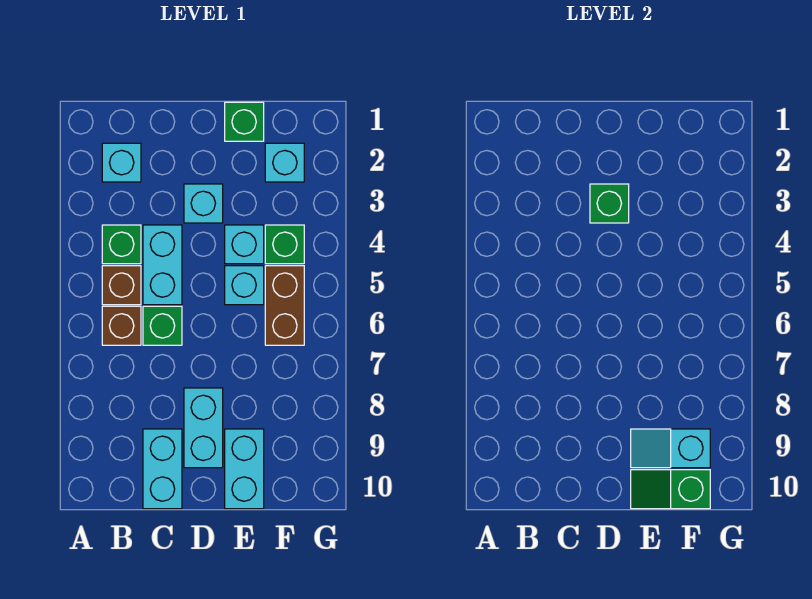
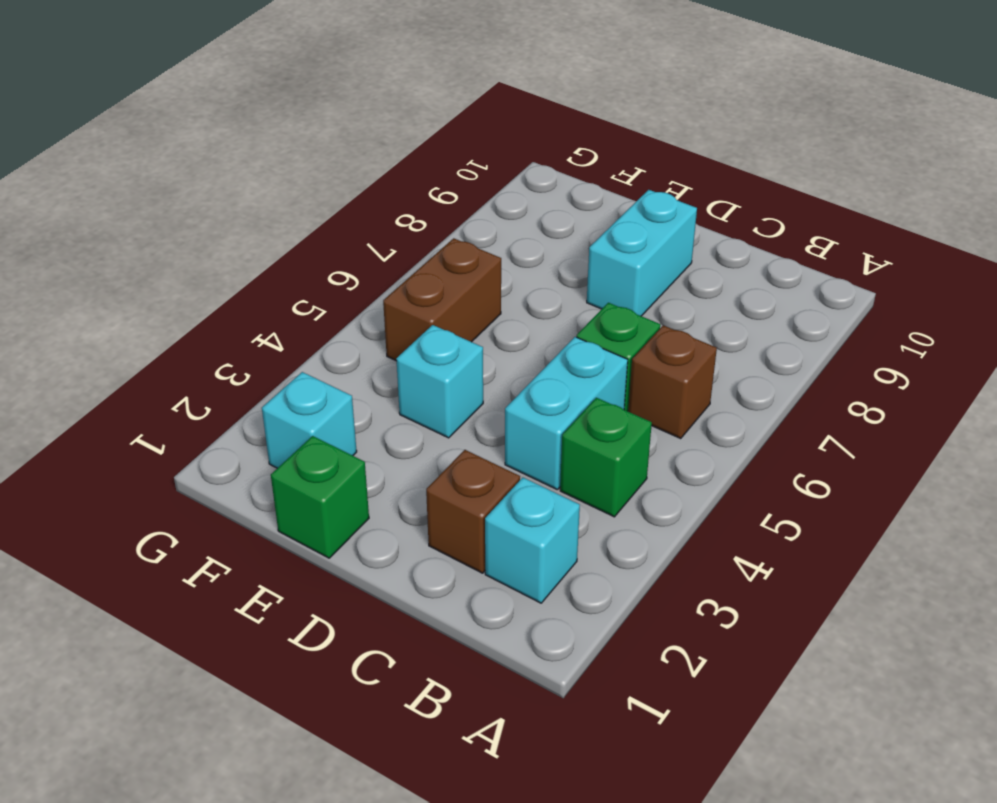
brown 1x1 brick [426,450,520,573] -> brown 1x1 brick moved to [102,266,141,305]
none -> cyan 1x2 brick [143,429,182,509]
none -> cyan 1x1 brick [184,184,223,223]
none -> cyan 1x1 brick [225,266,264,305]

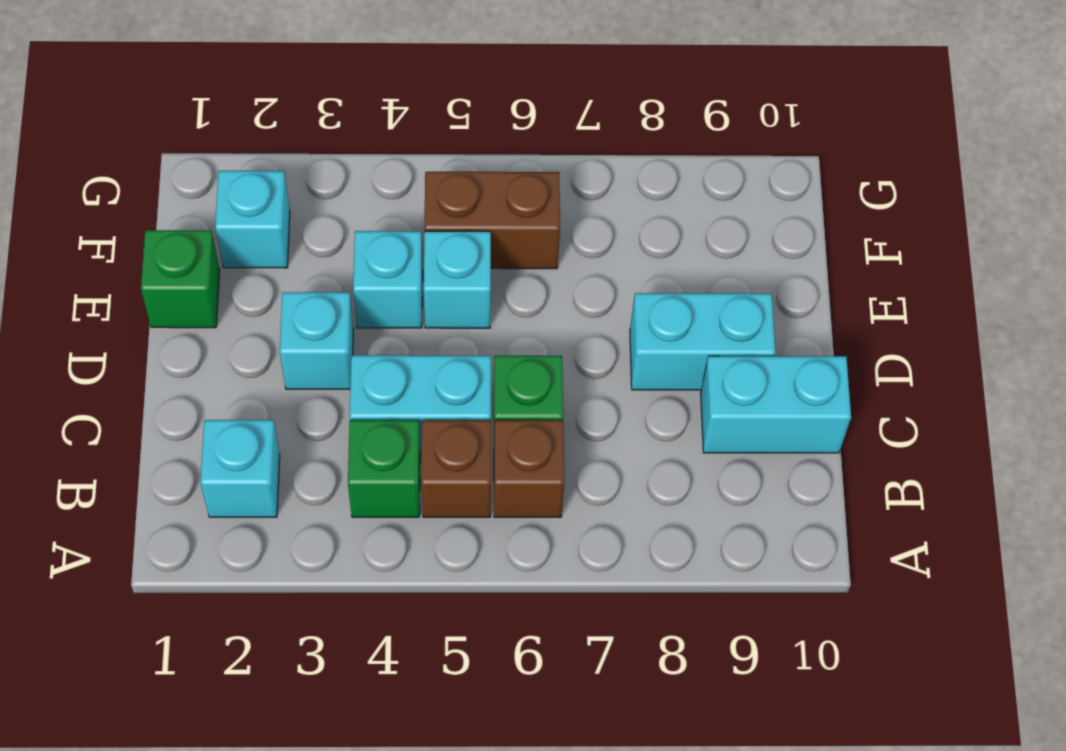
none -> cyan 1x2 brick [225,429,264,509]
none -> green 1x1 brick [265,225,304,264]
none -> green 1x1 brick [590,184,629,223]

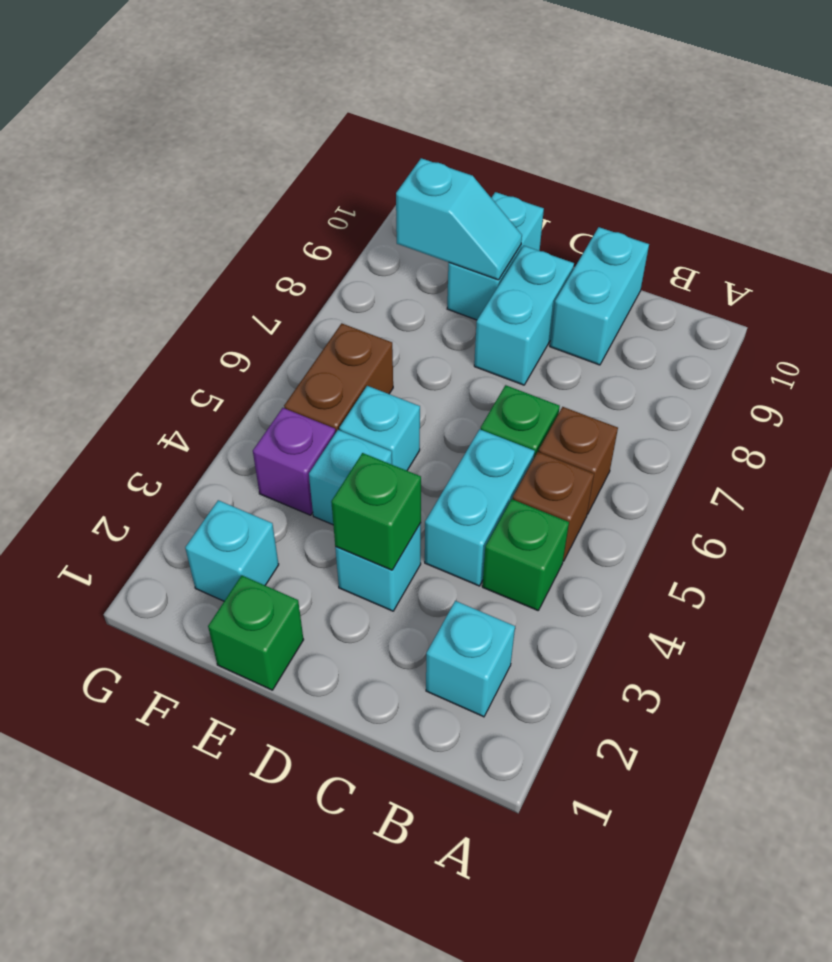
purple 1x1 brick [253,408,335,515] -> green 1x1 brick [265,225,304,264]
none -> green 1x2 slope [631,470,710,509]

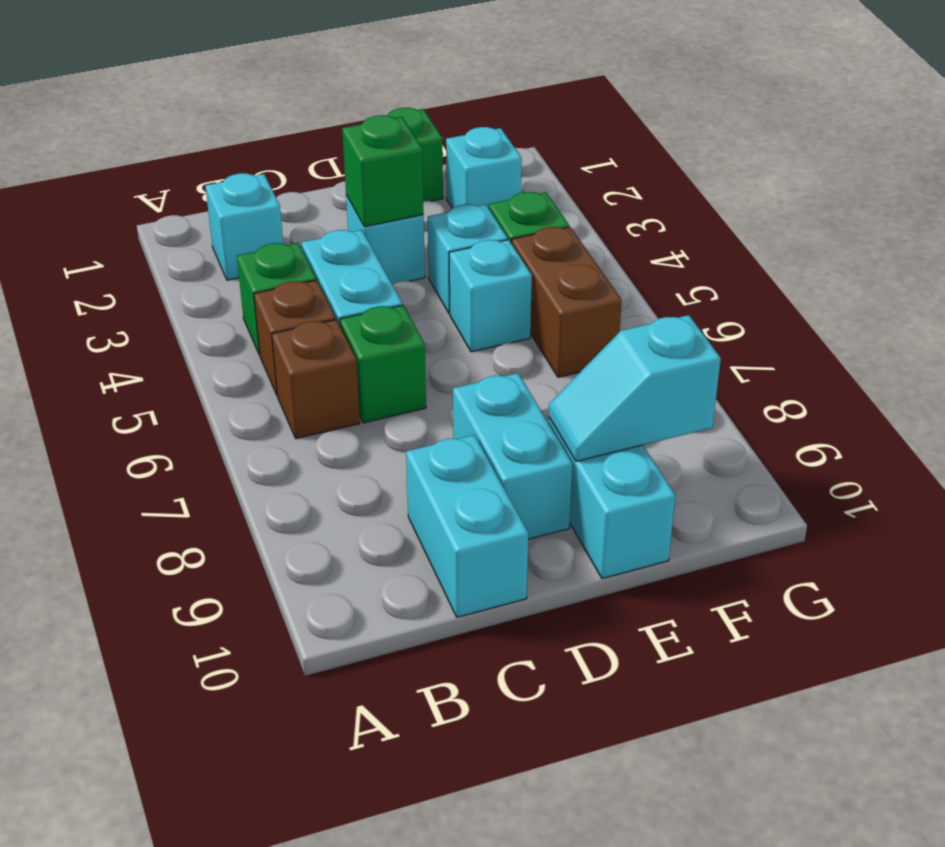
none -> green 1x2 slope [631,470,710,509]

